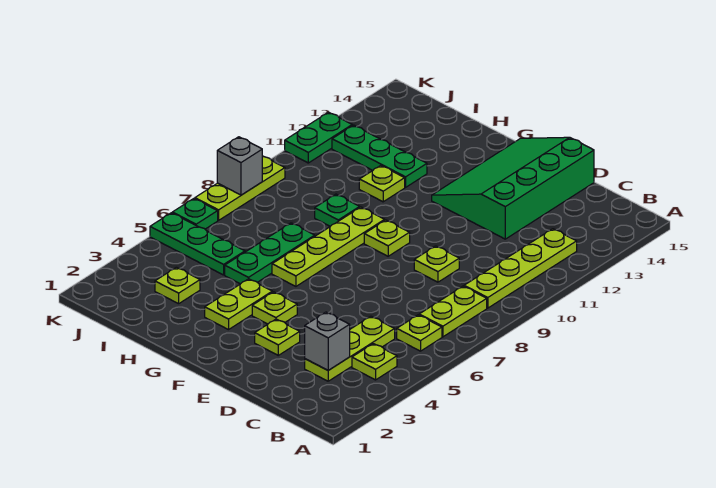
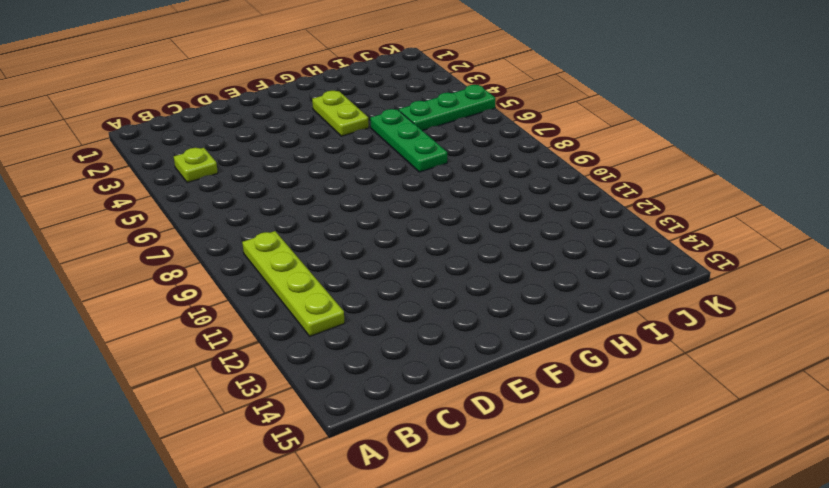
none -> lime 1x1 plate [397,315,442,351]
none -> lime 1x2 plate [419,286,487,337]
none -> lime 1x3 plate [305,316,395,381]

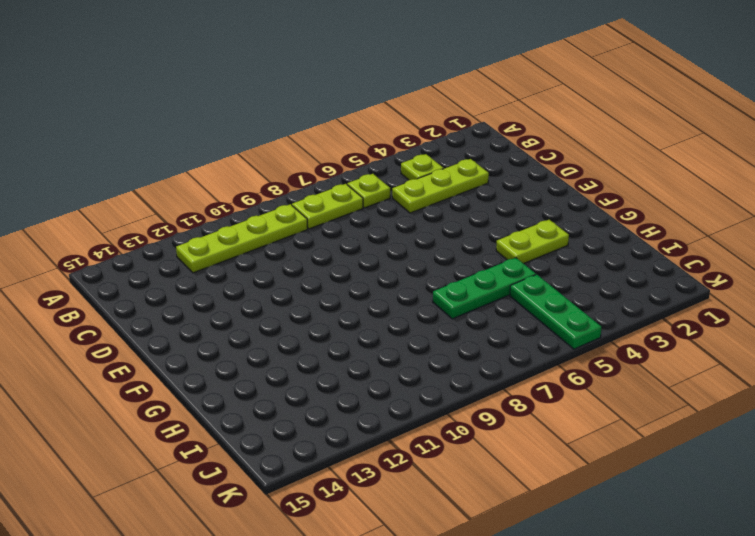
none -> lime 1x1 plate [414,246,459,282]
none -> green 3x4 slope [432,137,594,239]
none -> lime 1x1 plate [255,319,300,355]

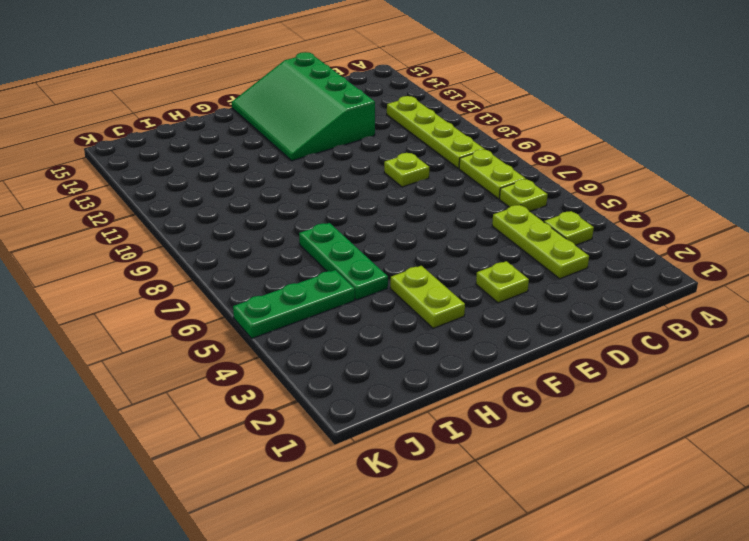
none -> lime 1x1 plate [252,292,297,324]
none -> lime 1x1 plate [364,220,410,256]
none -> lime 1x4 plate [272,207,385,286]

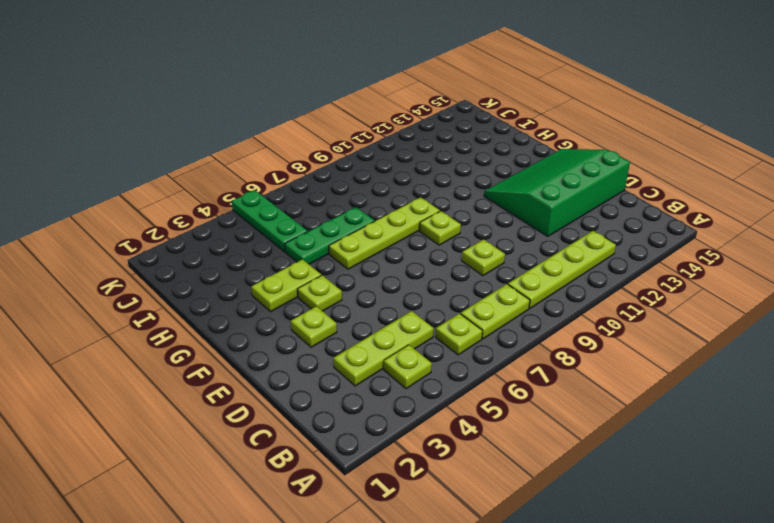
none -> green 1x1 plate [315,194,360,226]
none -> lime 1x1 plate [359,166,405,202]
none -> green 1x3 plate [332,125,427,187]

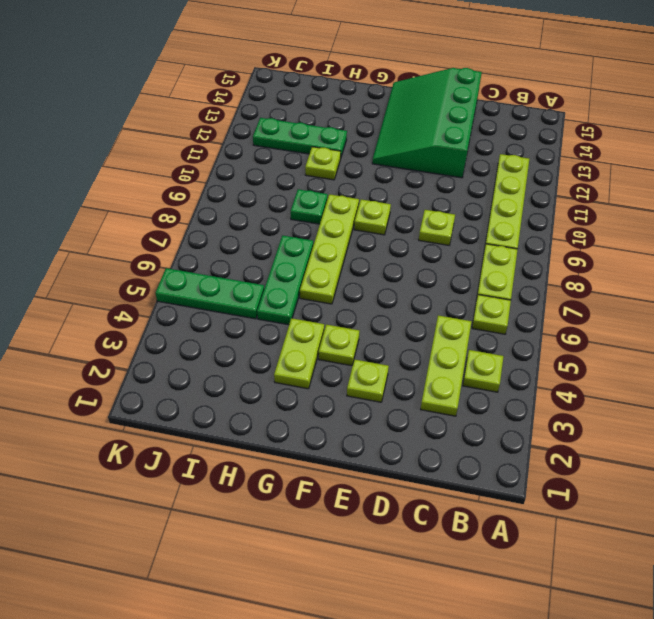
none -> lime 1x1 plate [155,267,200,304]
none -> green 1x1 plate [172,199,218,229]
none -> lime 1x3 plate [195,156,285,220]

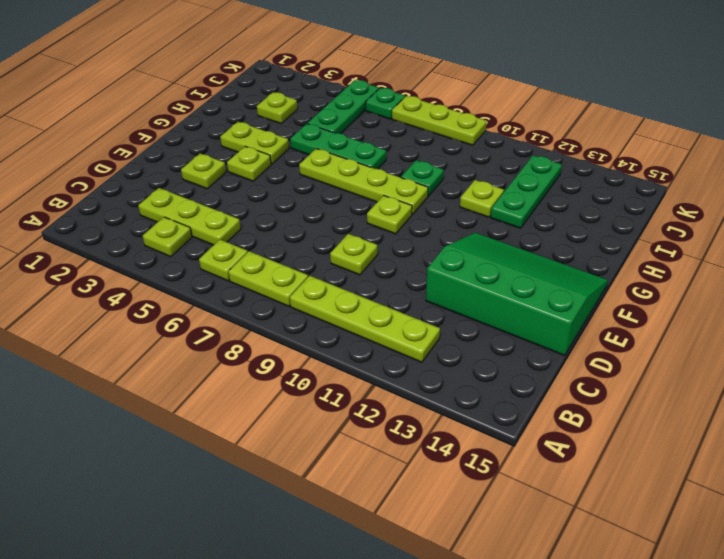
none -> green 1x2 plate [285,112,352,163]
none -> grey 1x1 brick [305,312,350,370]
none -> grey 1x1 brick [217,137,262,195]

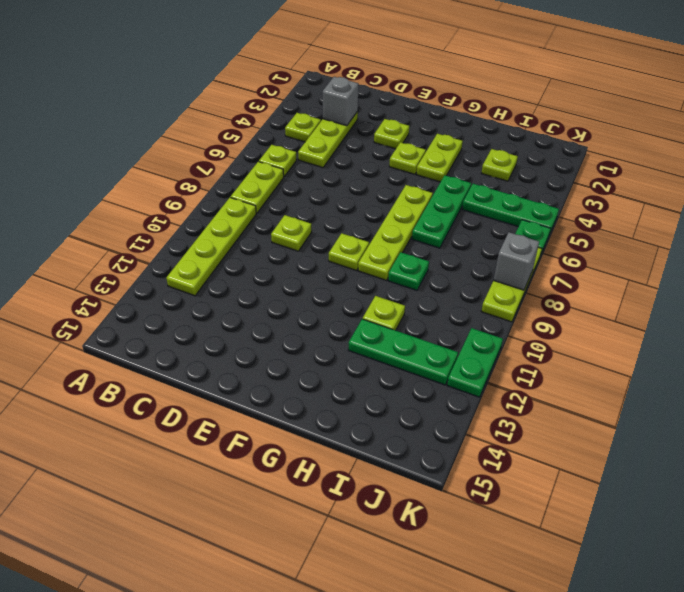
none -> green 3x4 slope [432,137,594,239]

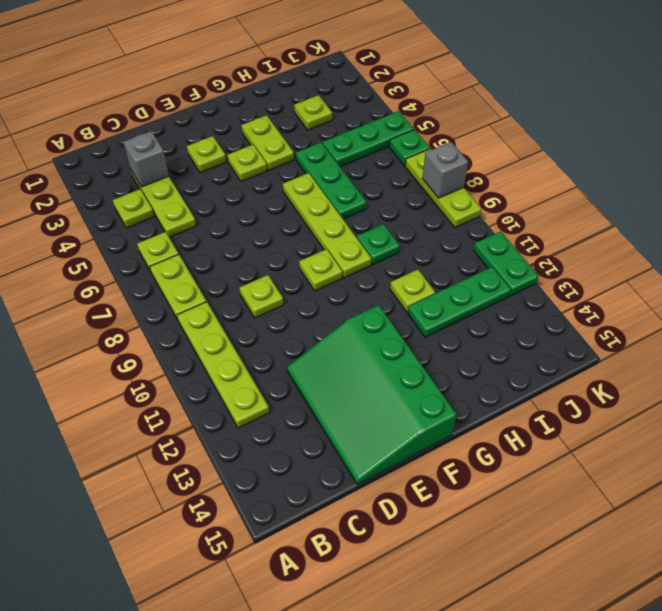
green 3x4 slope [287,305,457,485] -> green 3x4 slope turned to [432,137,594,239]

